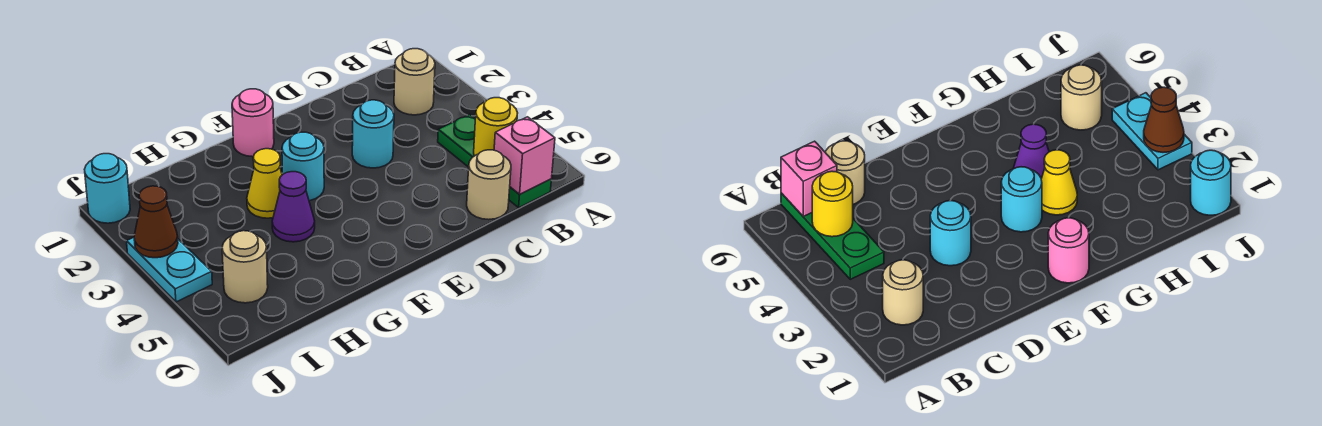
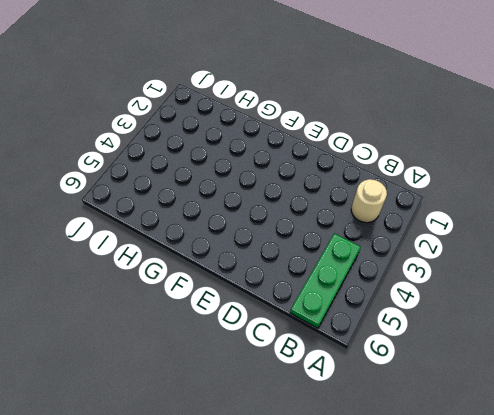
none -> tan 1x1 round brick [467,150,511,220]
none -> cyan 1x1 round brick [352,100,394,168]
none -> pink 1x1 round brick [232,89,274,157]

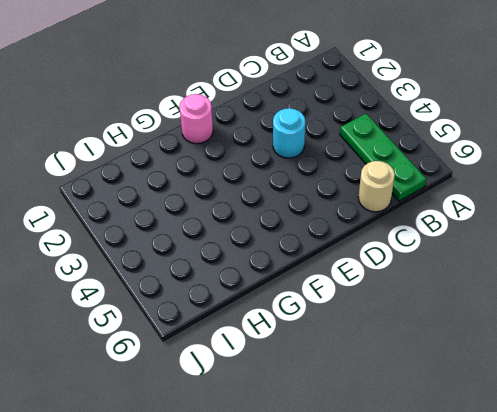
none -> tan 1x1 round brick [394,49,435,115]
none -> cyan 1x1 round brick [282,132,324,201]
none -> yellow 1x1 cone [247,149,282,218]

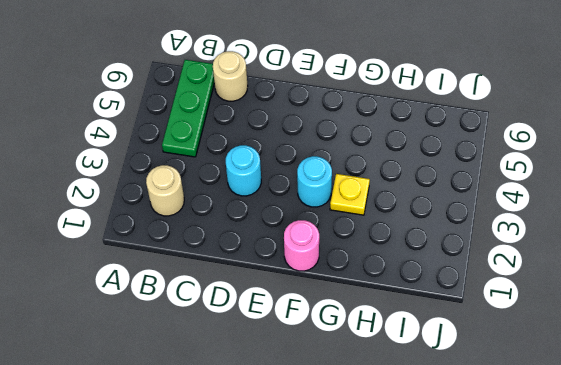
yellow 1x1 plate [330,174,370,215] -> yellow 1x1 cone [247,149,282,218]
none -> purple 1x1 cone [272,172,315,242]
none -> tan 1x1 round brick [222,231,268,303]
none -> cyan 1x1 round brick [85,154,130,223]

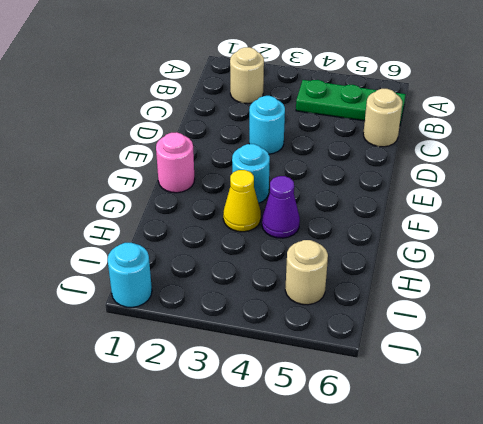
none -> cyan 1x2 plate [127,238,212,302]
none -> yellow 1x1 round brick [474,98,517,156]
none -> pink 1x1 brick [494,117,555,194]

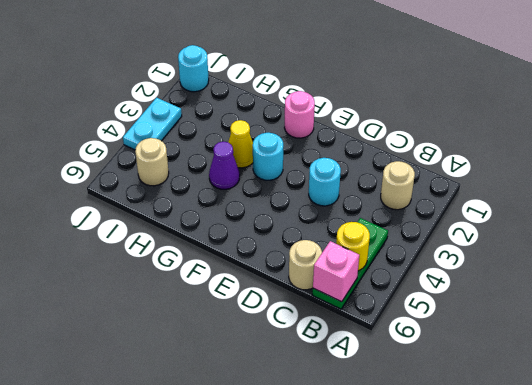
none -> brown 1x1 cone [134,186,178,258]

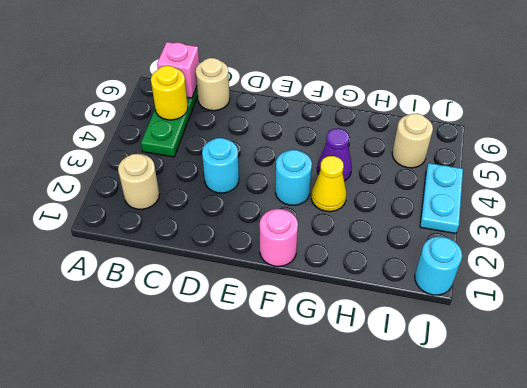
none -> brown 1x1 cone [134,186,178,258]

